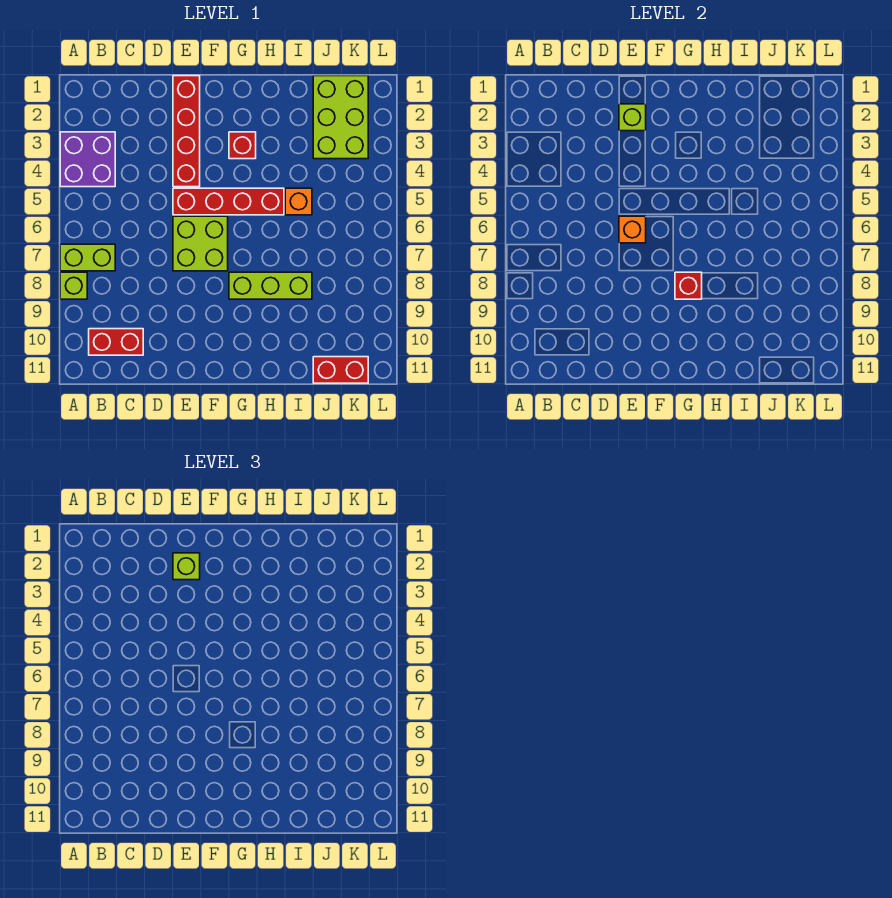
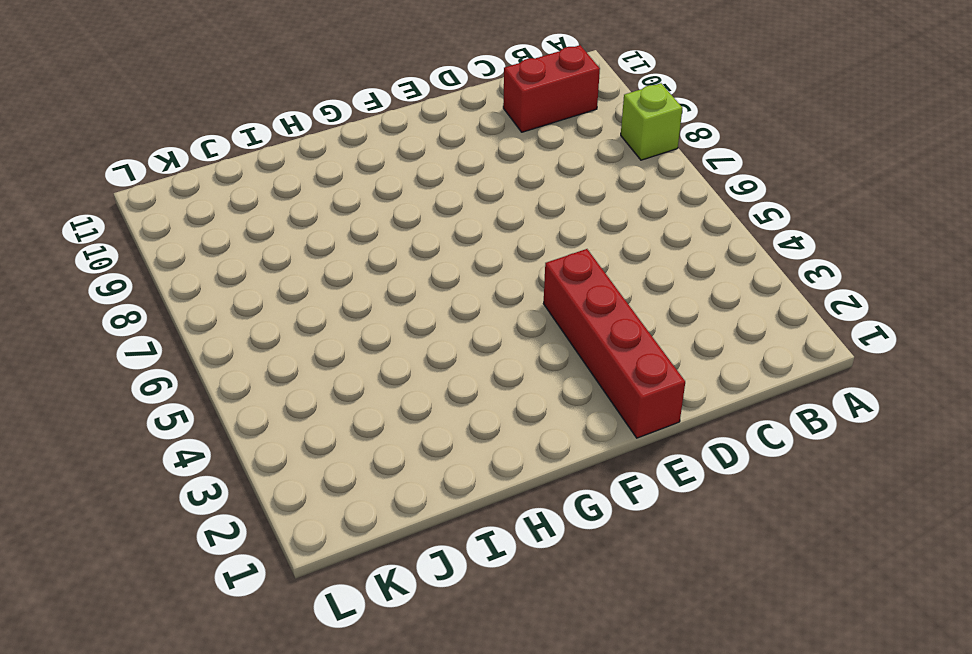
none -> purple 2x2 brick [60,132,115,187]
none -> lime 1x2 brick [60,244,115,271]
none -> red 1x4 brick [173,188,284,215]

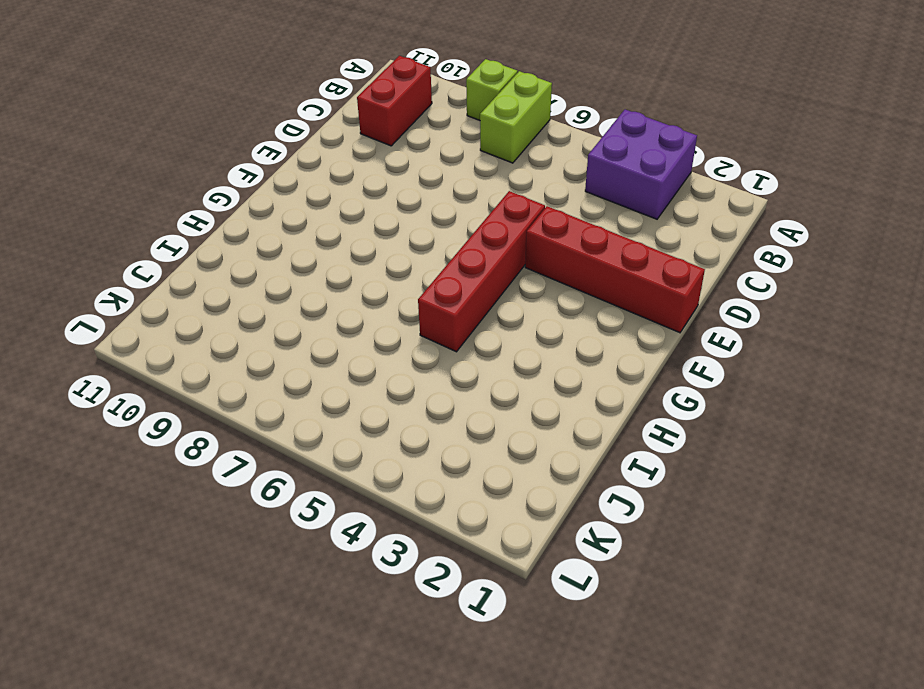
none -> lime 2x2 brick [173,216,228,271]
none -> red 1x1 brick [229,132,256,159]
none -> lime 1x3 brick [229,272,312,299]

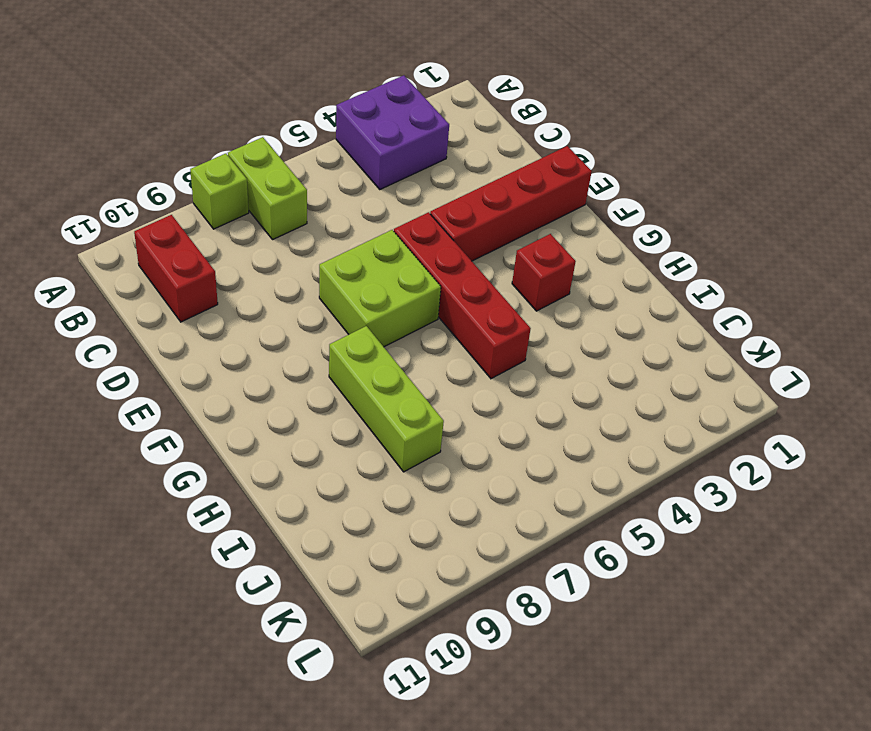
none -> orange 1x1 brick [285,188,312,215]
none -> lime 2x3 brick [313,76,368,159]
none -> red 1x2 brick [313,357,368,383]

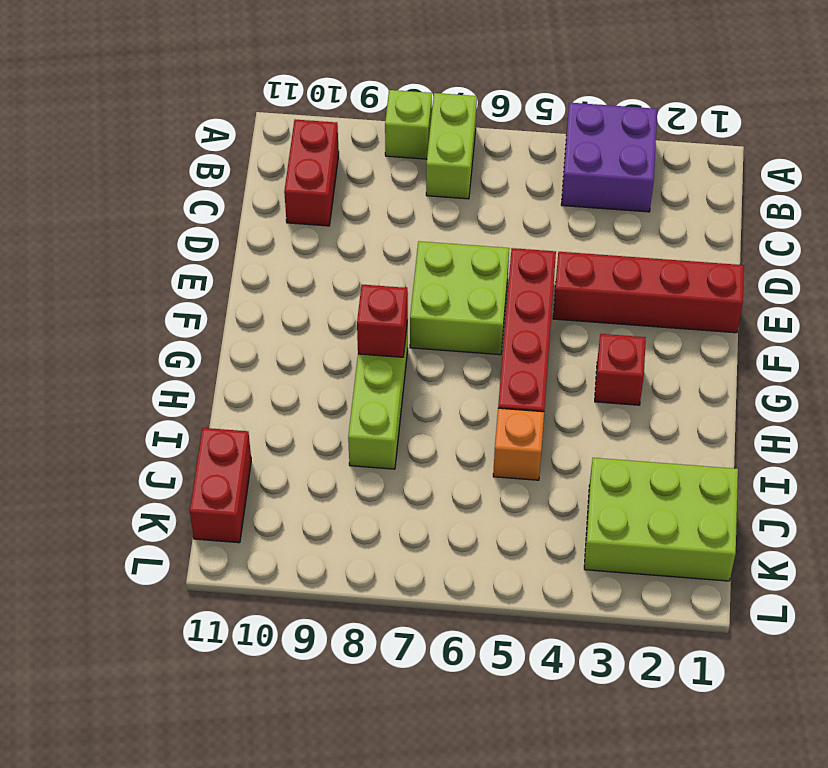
none -> lime 1x1 brick [619,104,646,131]
none -> orange 1x1 brick [619,216,646,243]
none -> lime 1x1 brick [173,553,200,580]

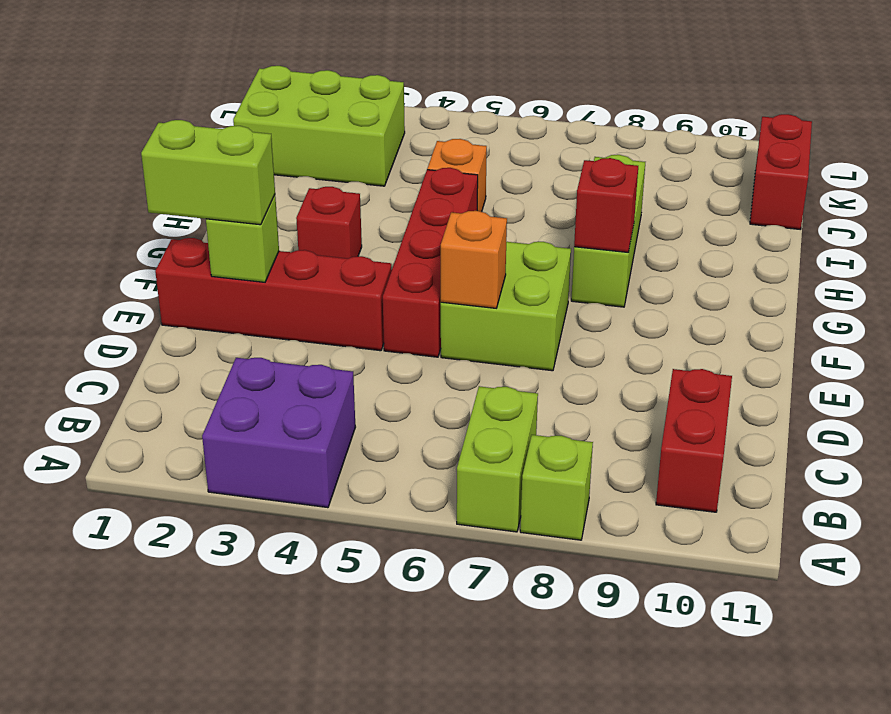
lime 1x2 brick [141,120,275,225] -> lime 1x1 brick [173,553,200,580]

